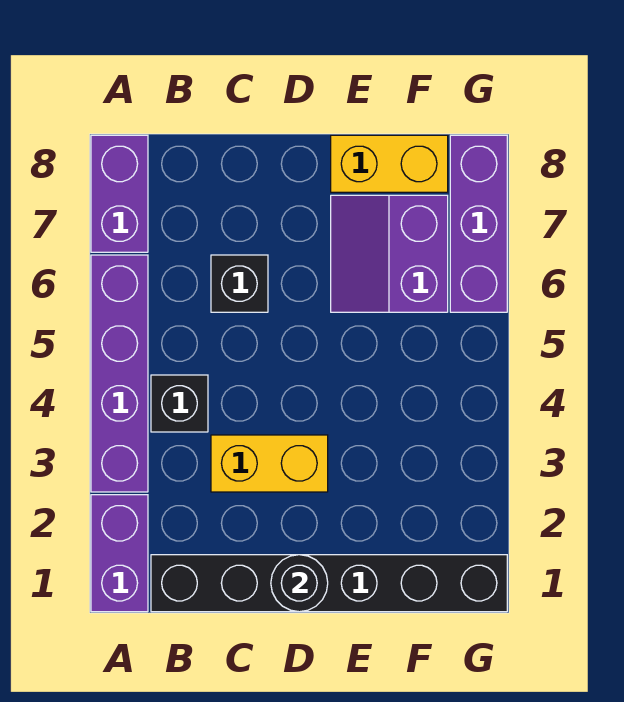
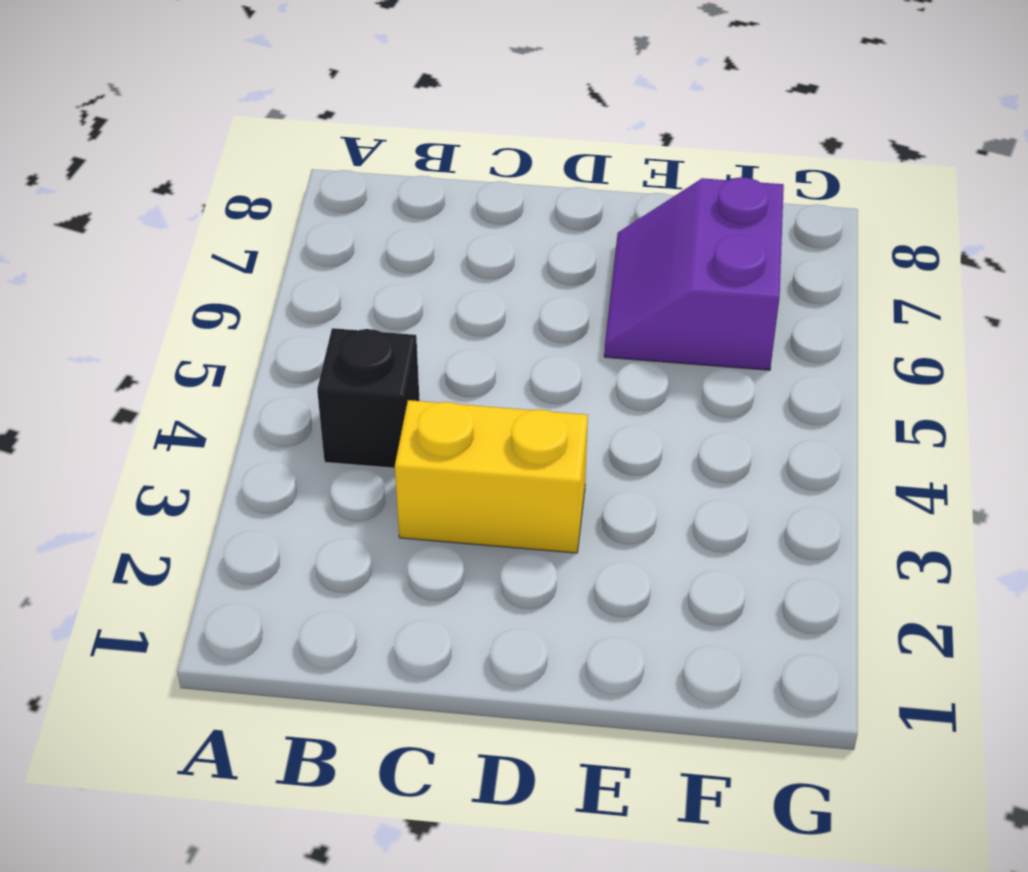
none -> purple 1x2 brick [91,495,148,612]
none -> purple 1x4 brick [91,255,148,492]

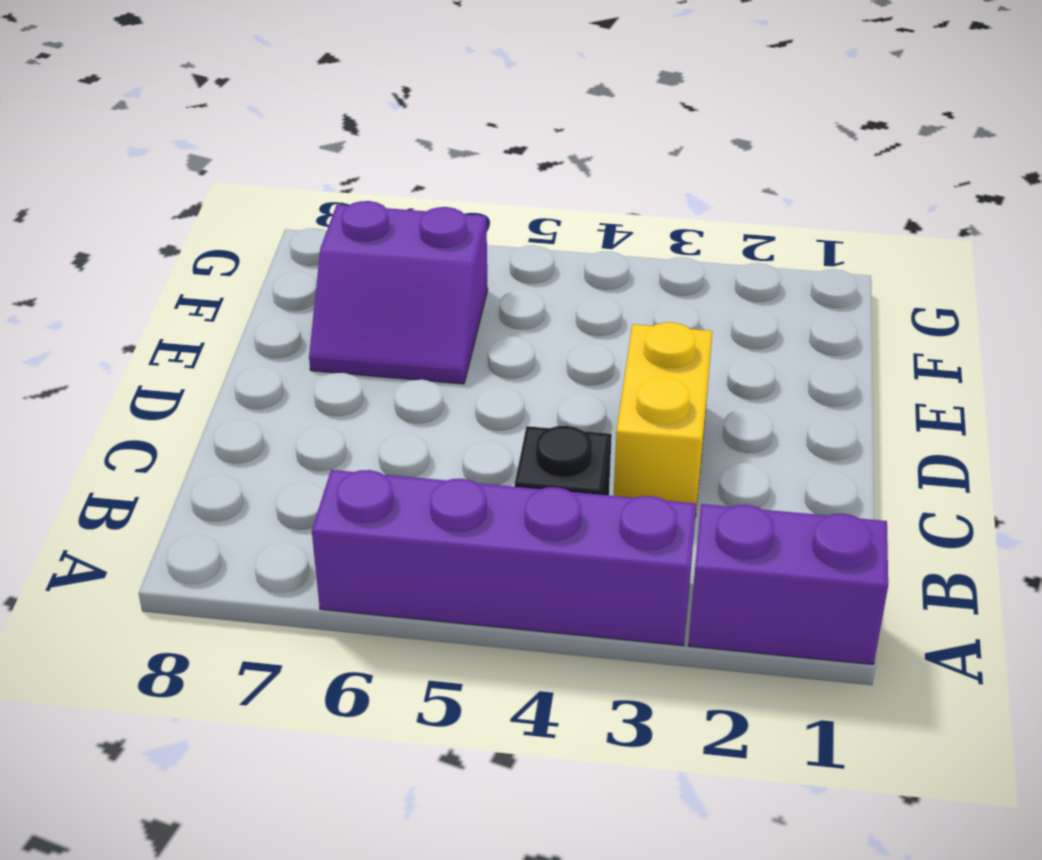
none -> purple 1x2 brick [91,135,148,252]
none -> black 1x6 brick [151,555,507,612]

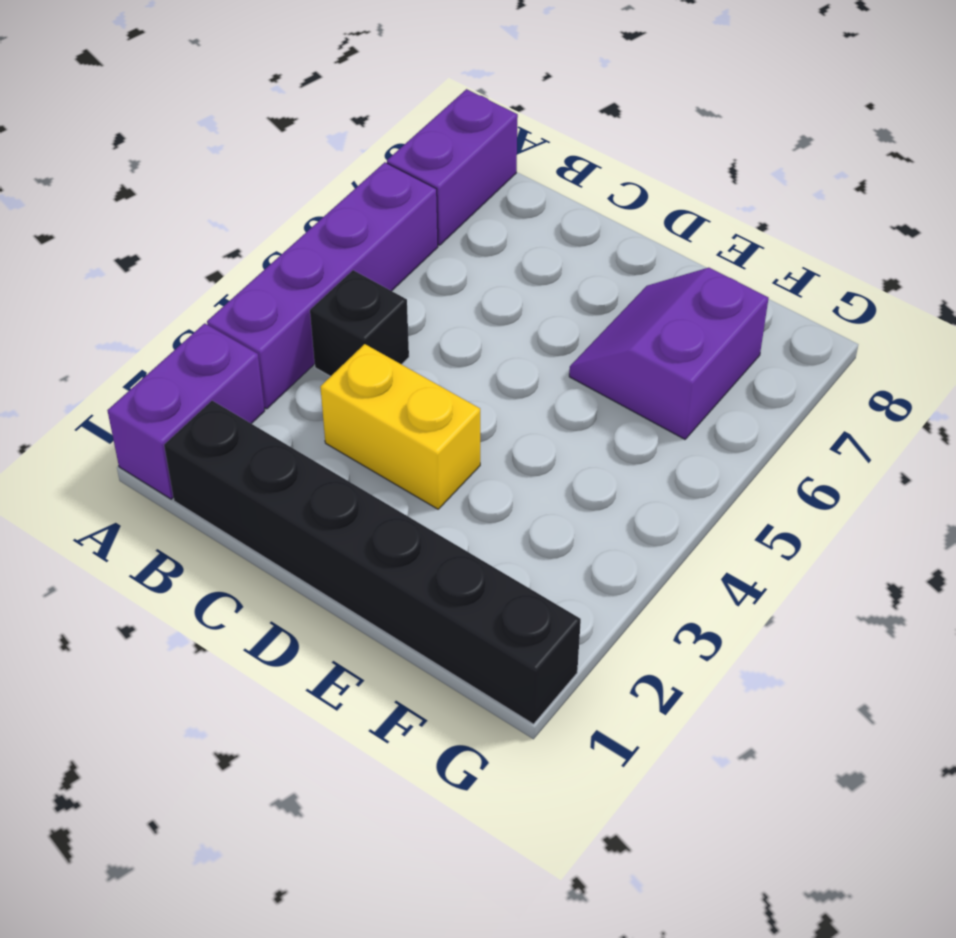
none -> black 1x1 brick [211,255,268,312]
none -> yellow 1x2 brick [331,135,448,192]

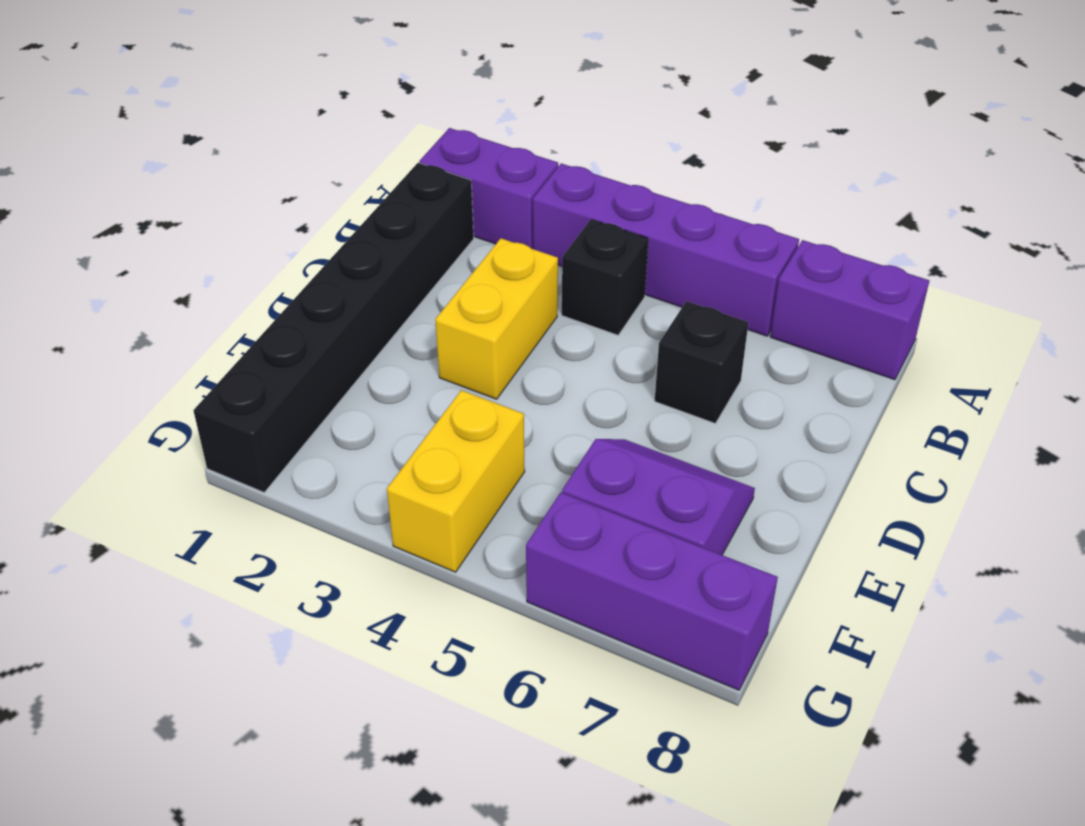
yellow 1x2 brick [387,390,525,572] -> yellow 1x2 brick moved to [331,135,448,192]
none -> black 1x1 round brick [271,555,328,612]

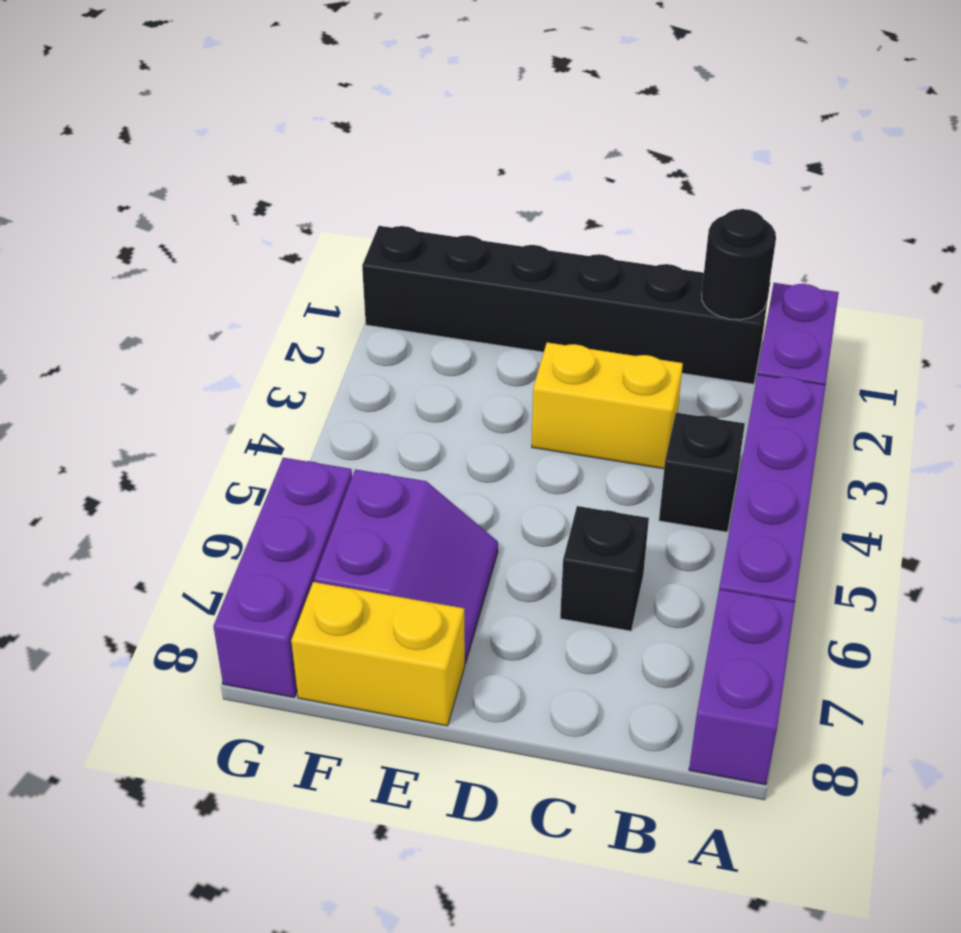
black 1x1 round brick [702,209,776,320] -> black 1x1 round brick moved to [271,555,328,612]

